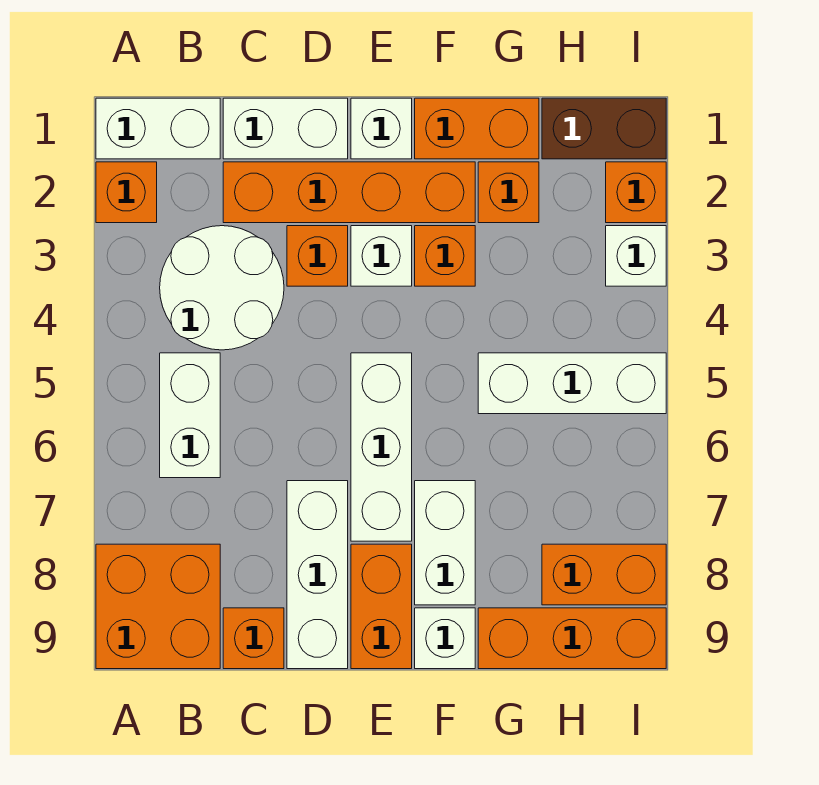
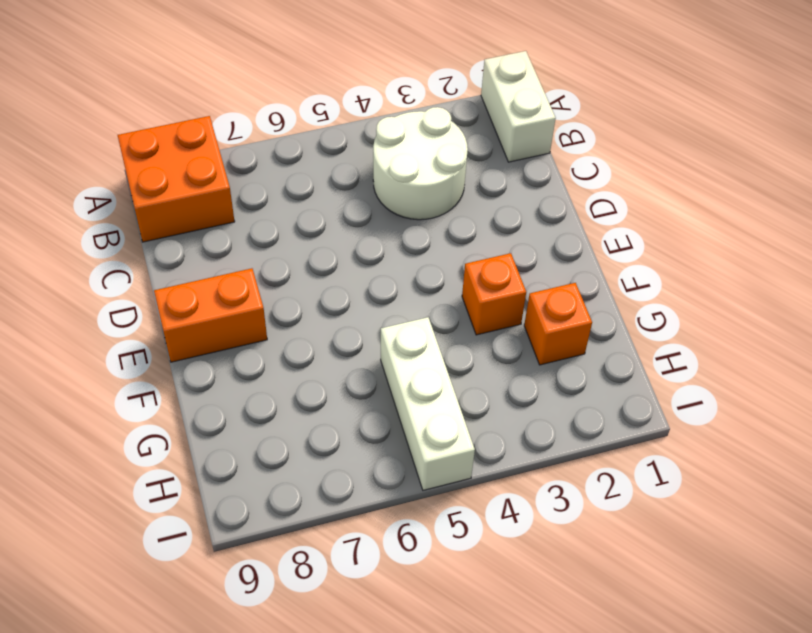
none -> orange 1x1 brick [96,162,157,223]
none -> white 1x2 brick [160,353,220,478]
none -> white 1x2 brick [223,98,348,159]

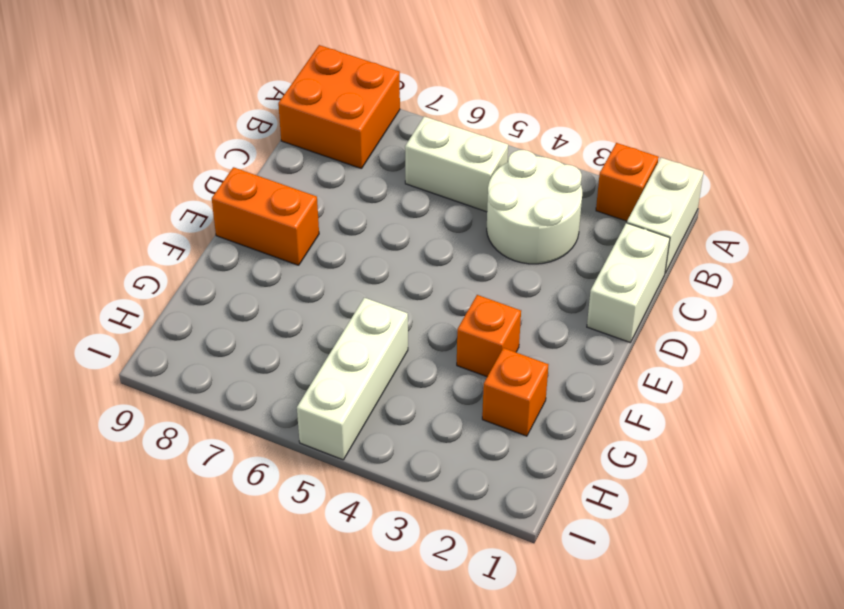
none -> orange 1x4 brick [223,162,475,223]
none -> orange 1x1 brick [223,608,284,669]
none -> orange 1x1 brick [287,226,348,286]

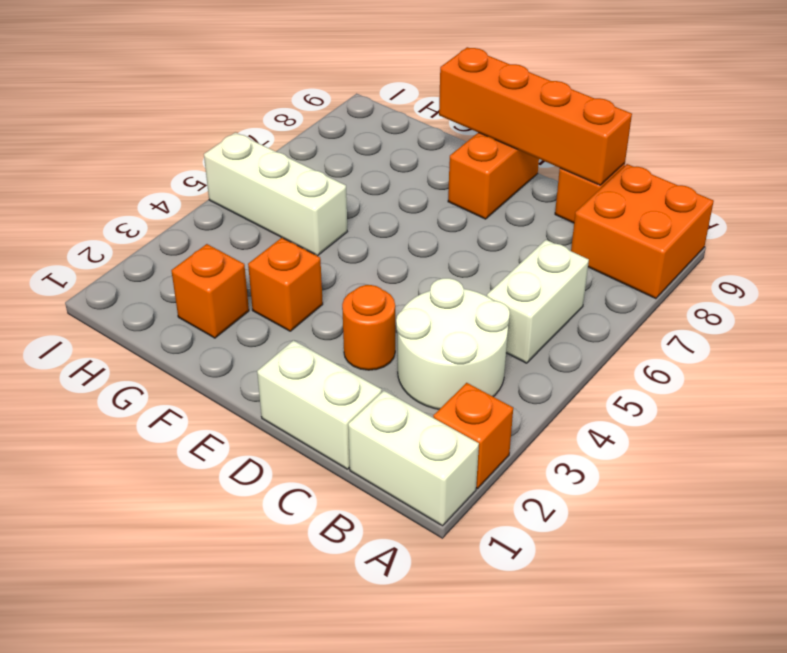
orange 1x4 brick [439,47,632,185] -> orange 1x4 brick moved to [223,162,475,223]
orange 1x1 round brick [342,285,395,370] -> orange 1x1 brick [287,226,348,286]
none -> white 1x3 brick [287,481,348,669]
none -> white 1x1 brick [351,98,412,159]
none -> white 1x1 brick [351,226,412,286]

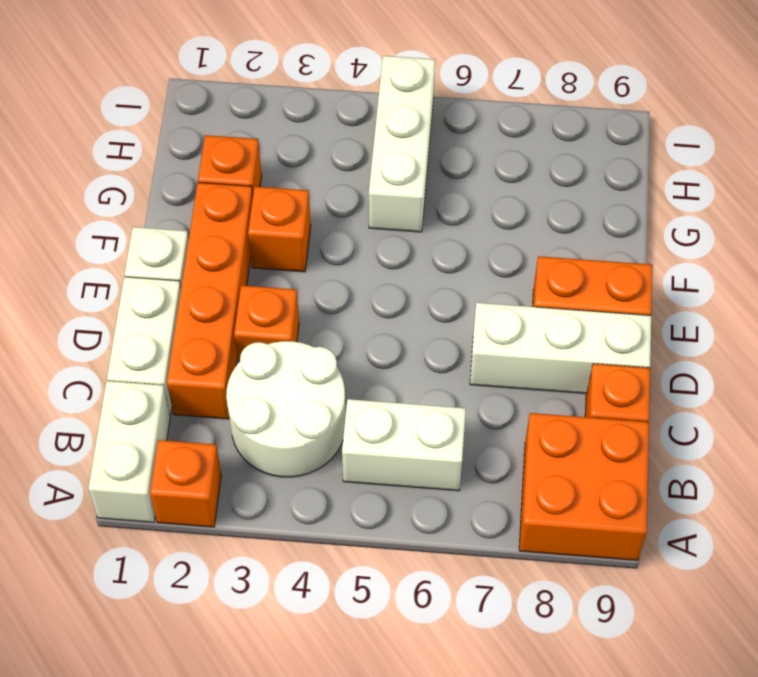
none -> white 1x1 brick [351,226,412,286]
none -> white 1x3 brick [351,353,412,541]
none -> orange 1x2 brick [415,98,539,159]

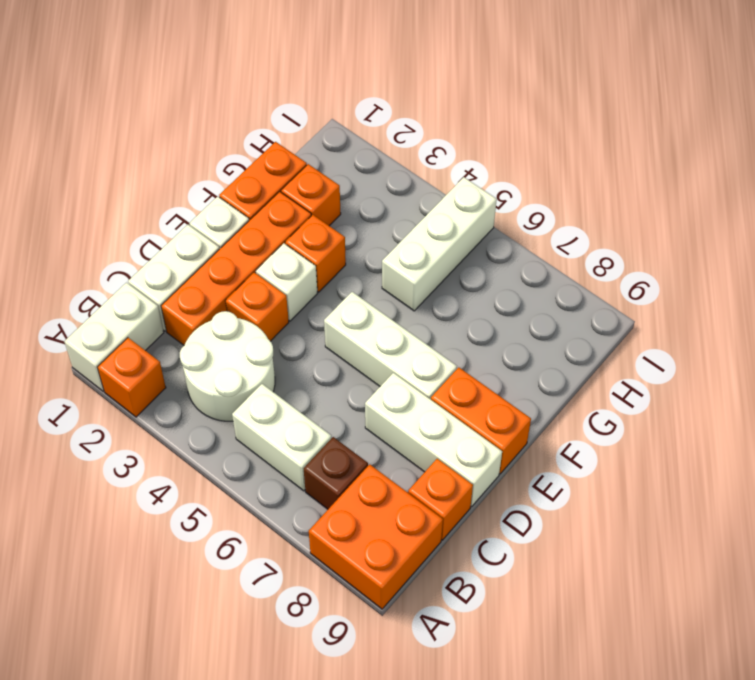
brown 1x1 brick [304,437,368,509] -> none
none -> white 1x2 brick [415,481,475,605]
none -> white 1x1 brick [415,608,475,669]
none -> orange 1x3 brick [478,608,666,669]

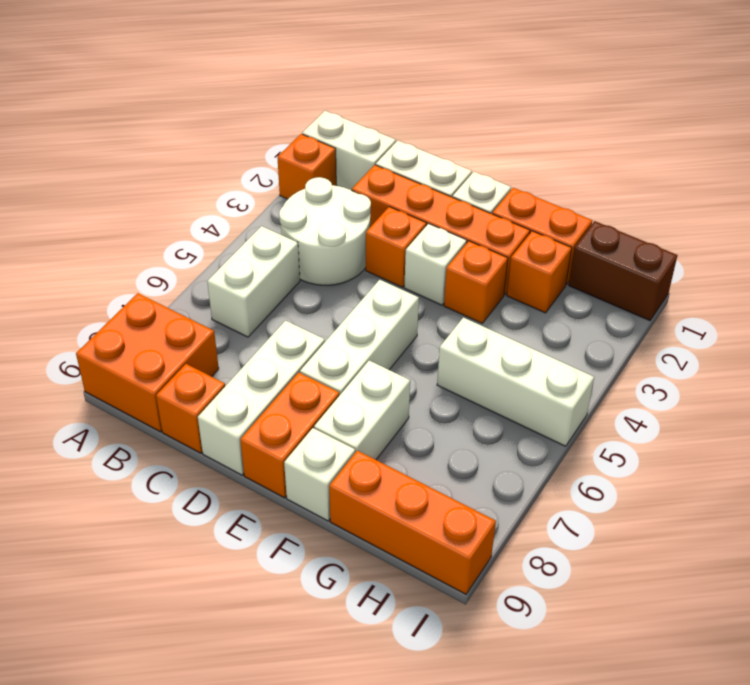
none -> orange 1x2 brick [542,544,666,605]
none -> orange 1x1 brick [606,162,666,223]
none -> white 1x1 brick [606,226,666,286]

